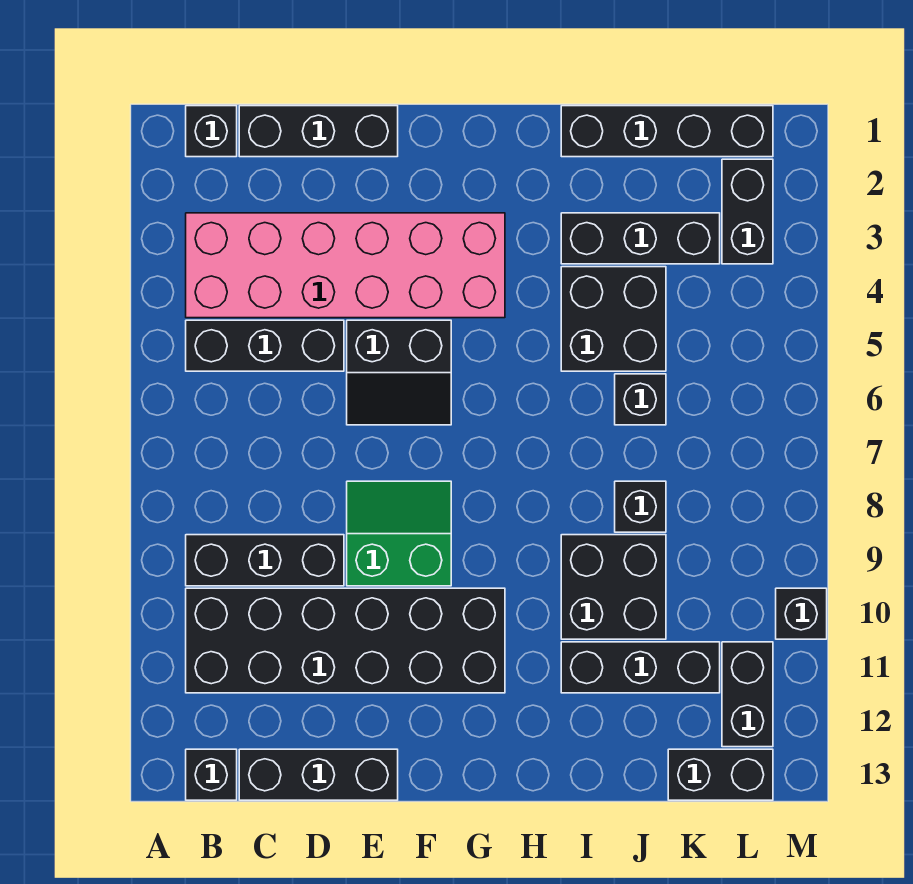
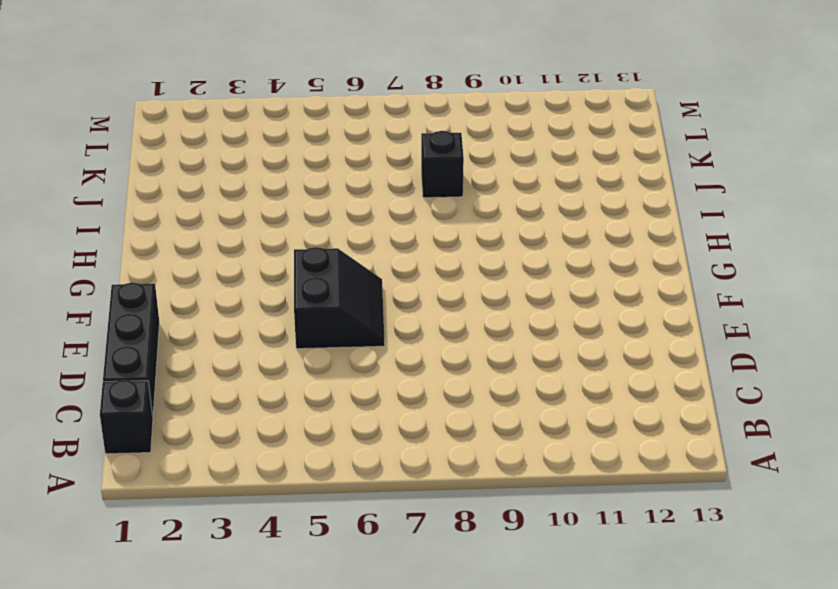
none -> pink 2x6 brick [186,213,505,318]
none -> black 1x3 brick [186,320,344,371]
none -> black 1x3 brick [186,535,344,586]

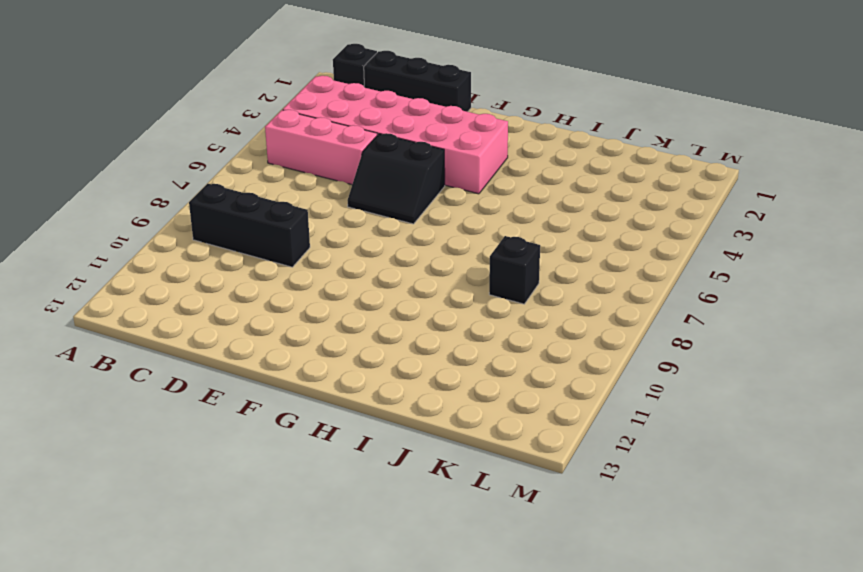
pink 1x3 brick [265,110,377,185] -> black 1x3 brick [186,320,344,371]
none -> black 2x6 brick [186,588,505,693]
none -> black 1x1 brick [186,749,237,800]
none -> black 1x3 brick [239,749,398,800]

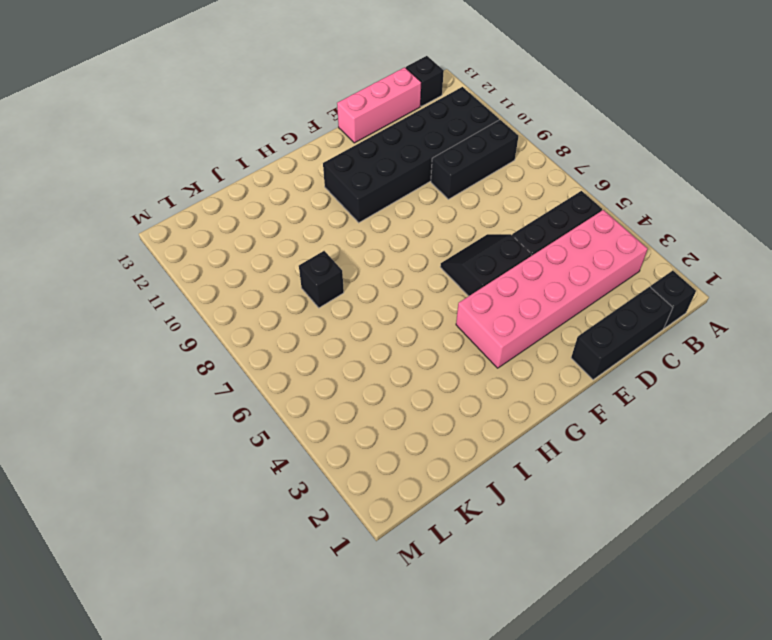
pink 1x3 brick [337,67,421,143] -> black 1x3 brick [239,749,398,800]
none -> green 2x2 slope [347,481,451,586]
none -> black 1x4 brick [561,106,773,157]
none -> black 1x3 brick [561,213,720,264]

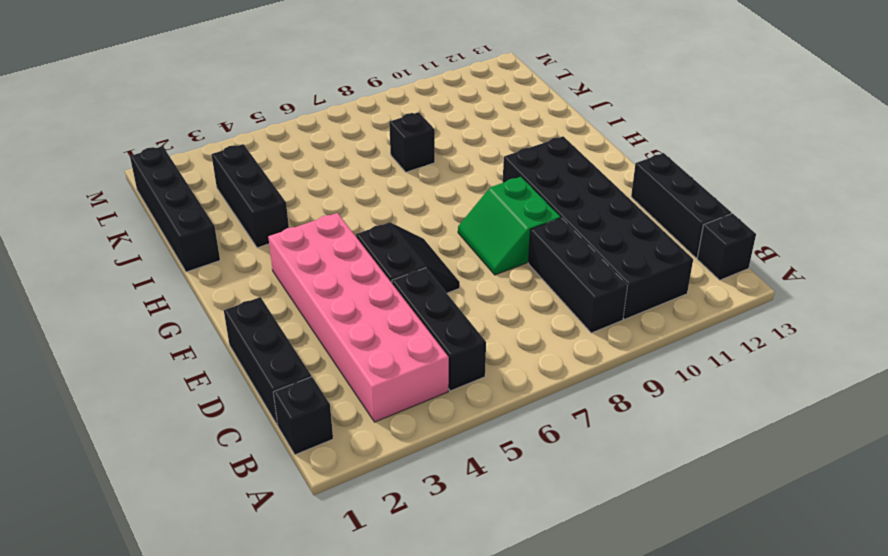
none -> black 2x2 brick [561,267,666,371]
none -> black 2x2 brick [561,535,666,639]
none -> black 1x3 brick [561,642,720,693]

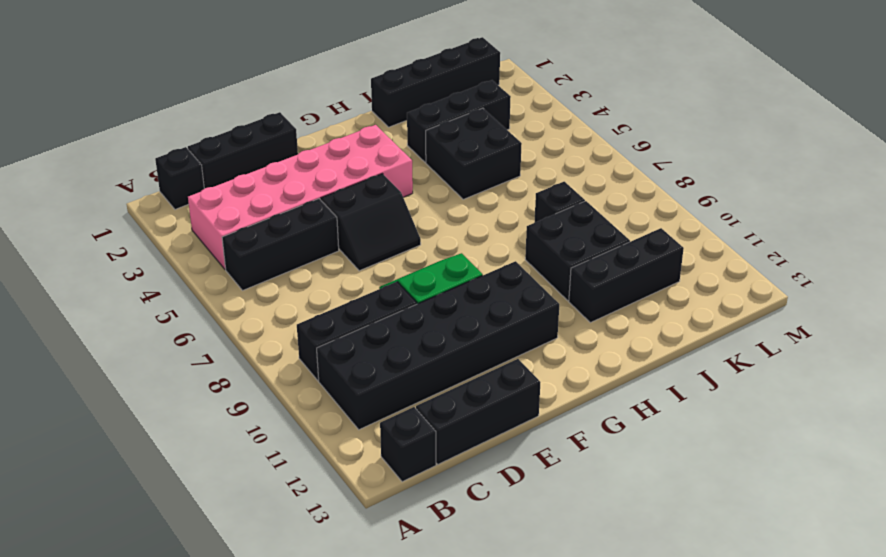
none -> black 1x1 brick [615,374,666,425]
none -> black 1x2 brick [668,749,773,800]
none -> black 1x2 brick [722,159,773,264]

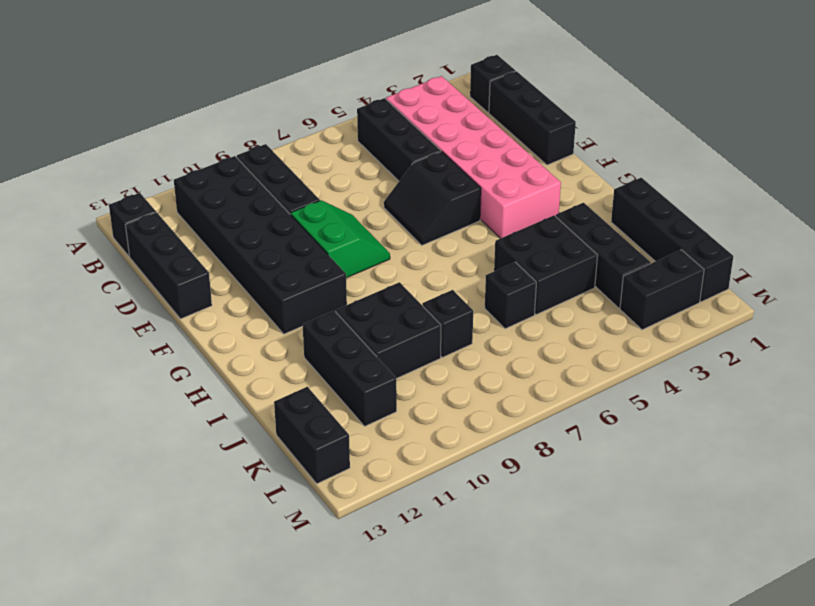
none -> black 1x2 brick [722,642,773,747]
none -> black 1x1 brick [776,588,827,639]

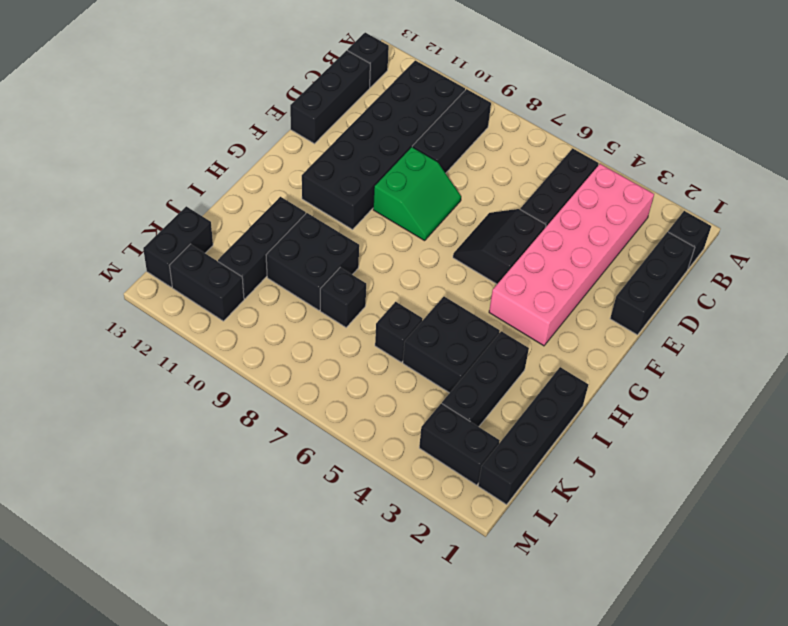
none -> black 1x1 brick [776,588,827,639]

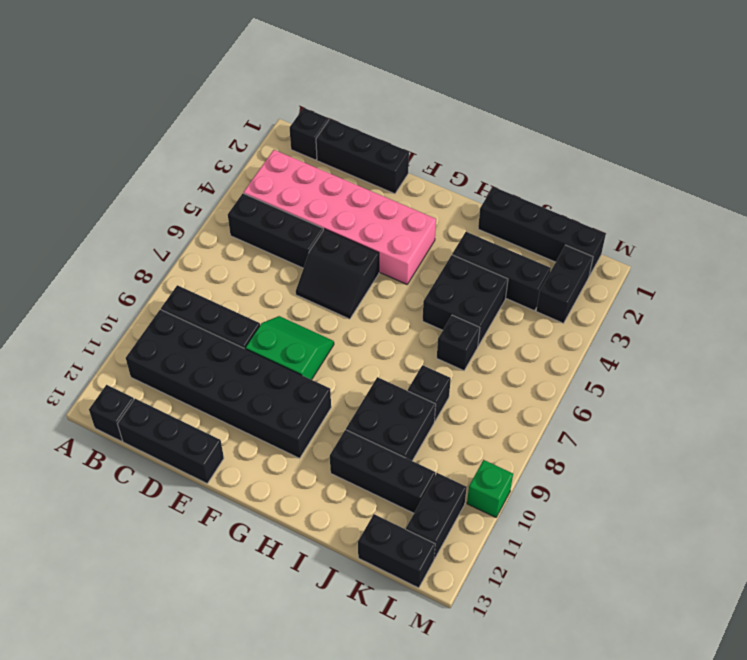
green 1x1 brick [467,460,513,517] -> black 1x1 brick [776,588,827,639]

